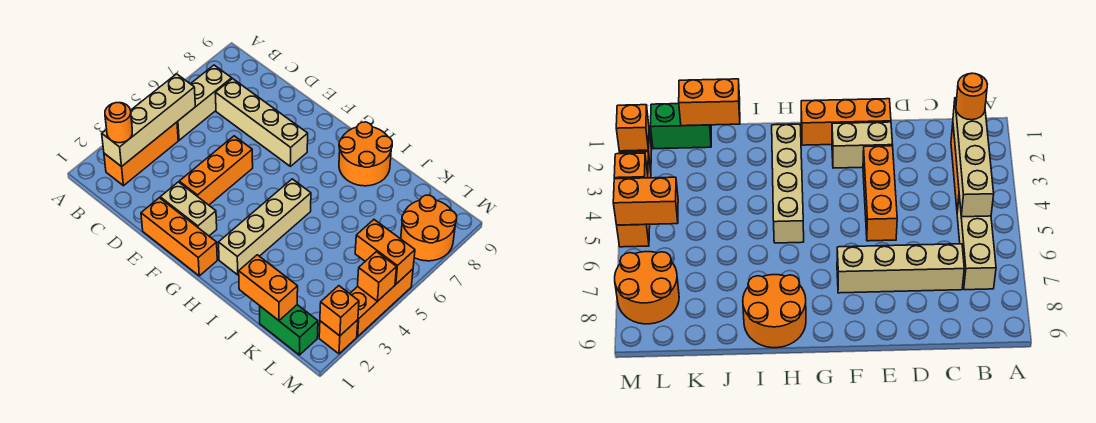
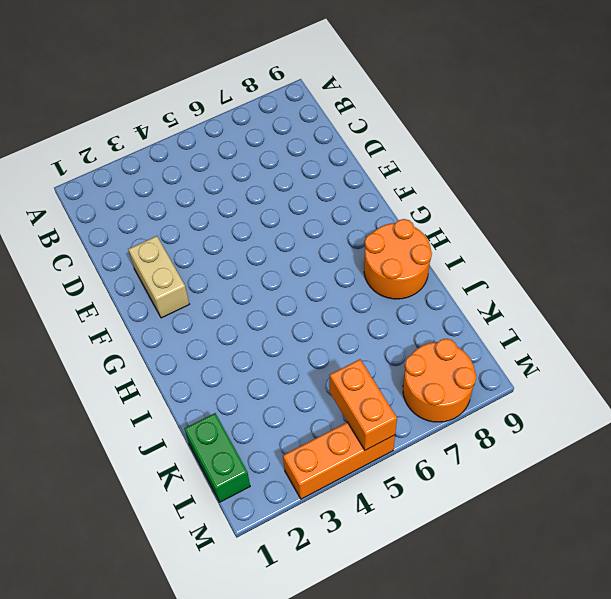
none -> orange 1x3 brick [104,122,178,186]
none -> tan 1x3 brick [177,65,232,140]
none -> tan 1x4 brick [215,79,308,166]

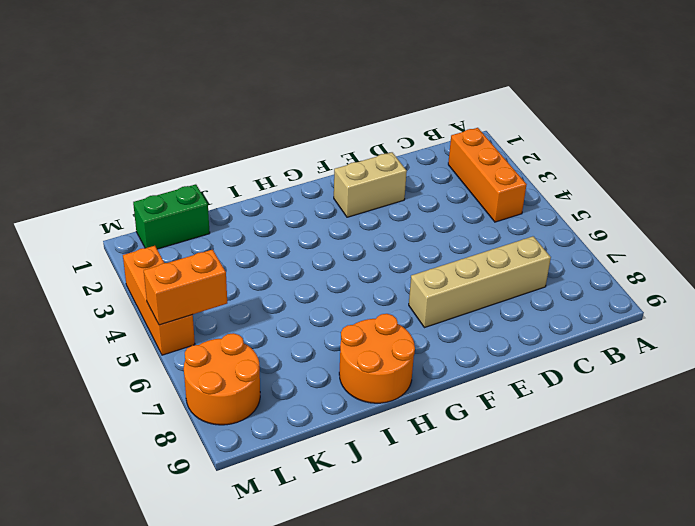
none -> tan 1x3 brick [177,65,232,140]
none -> orange 1x3 brick [141,198,217,276]
none -> orange 1x3 brick [179,136,253,205]

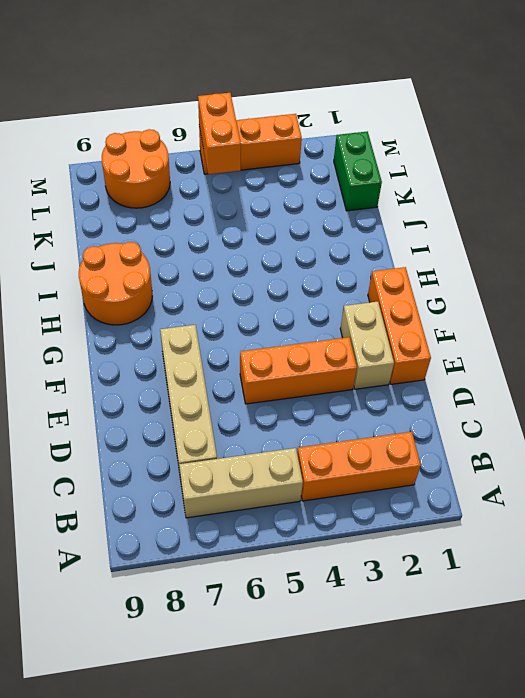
none -> tan 1x4 brick [218,179,311,275]
none -> orange 1x1 brick [319,320,358,354]
none -> tan 1x4 brick [102,74,195,167]

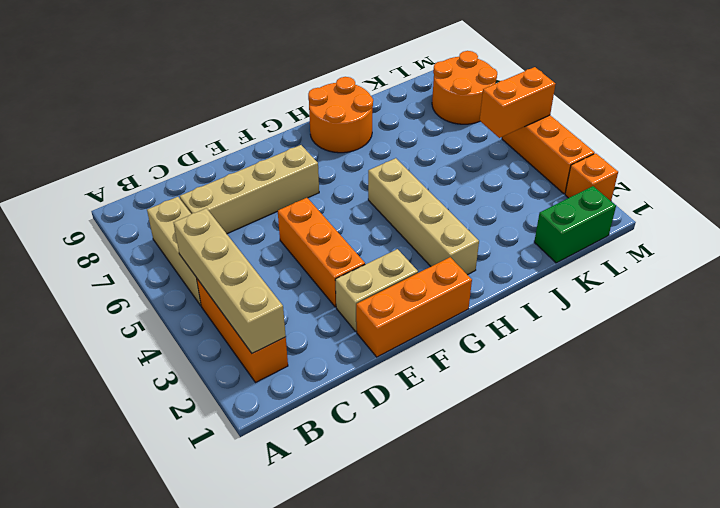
none -> orange 1x2 brick [239,255,298,320]
none -> orange 1x1 brick [320,286,359,336]
none -> orange 1x1 brick [358,252,397,301]

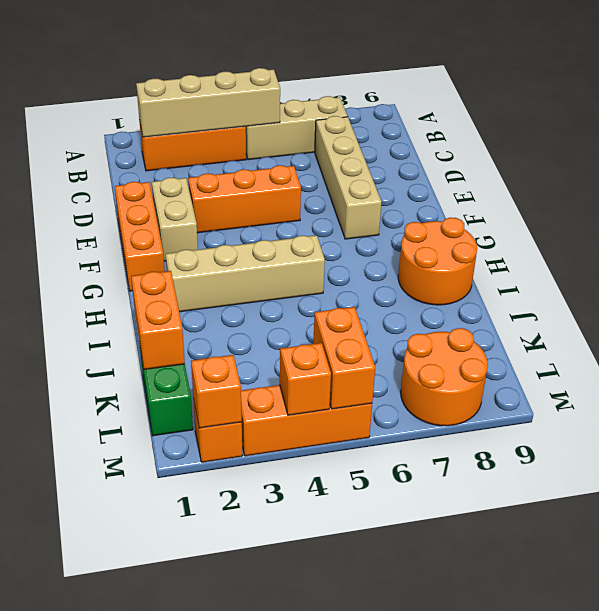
none -> orange 1x1 round brick [105,103,132,143]

